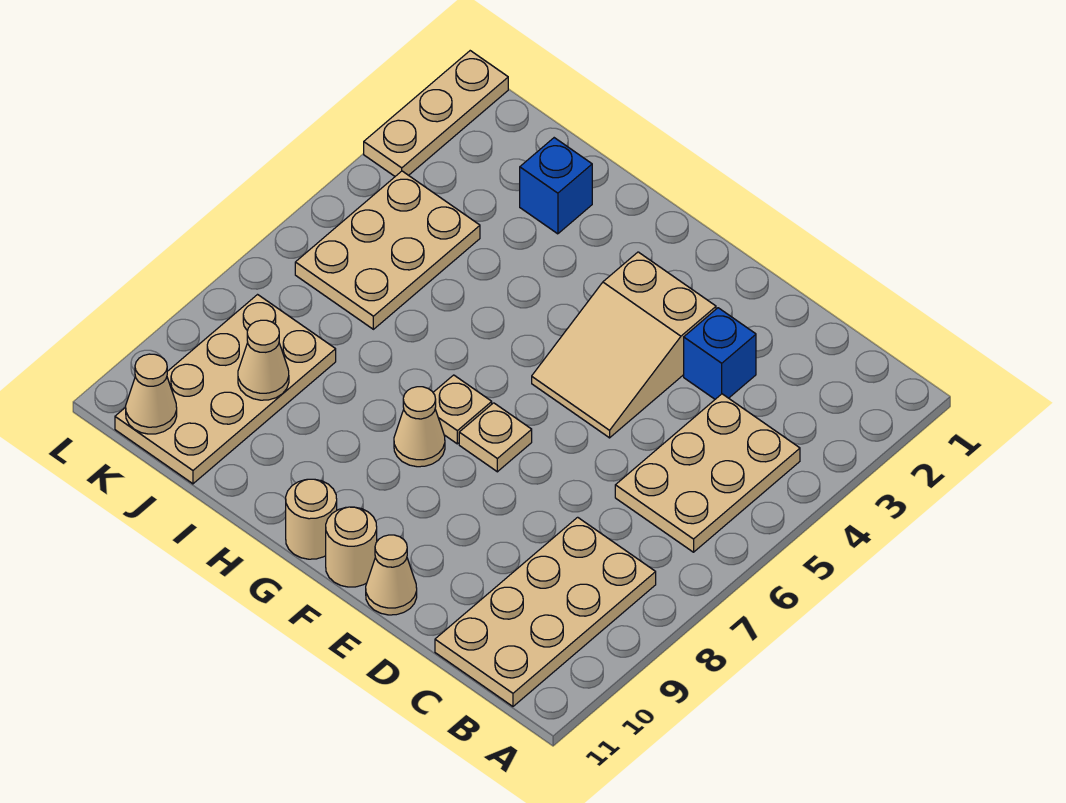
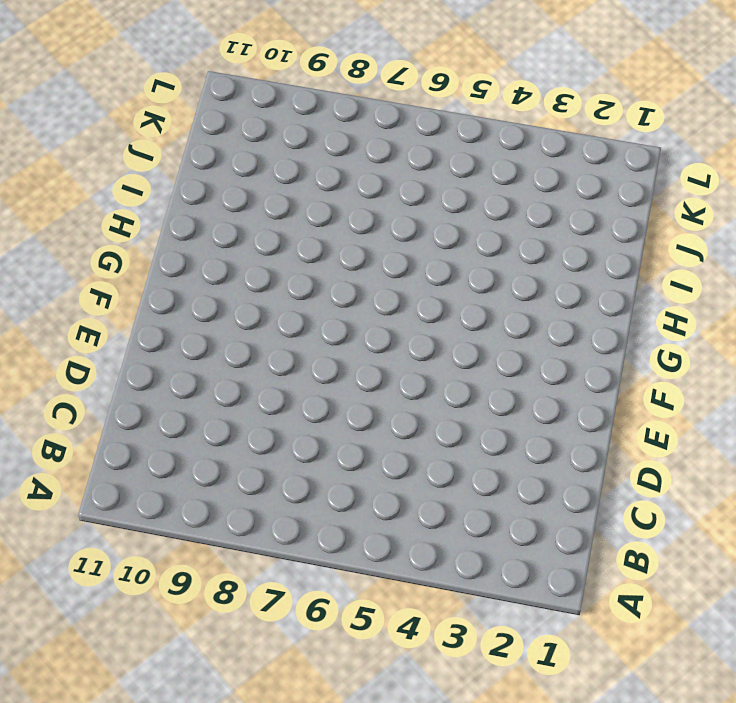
none -> tan 2x3 plate [615,394,800,552]
none -> tan 2x4 plate [435,517,656,706]
none -> blue 1x1 brick [684,308,756,399]

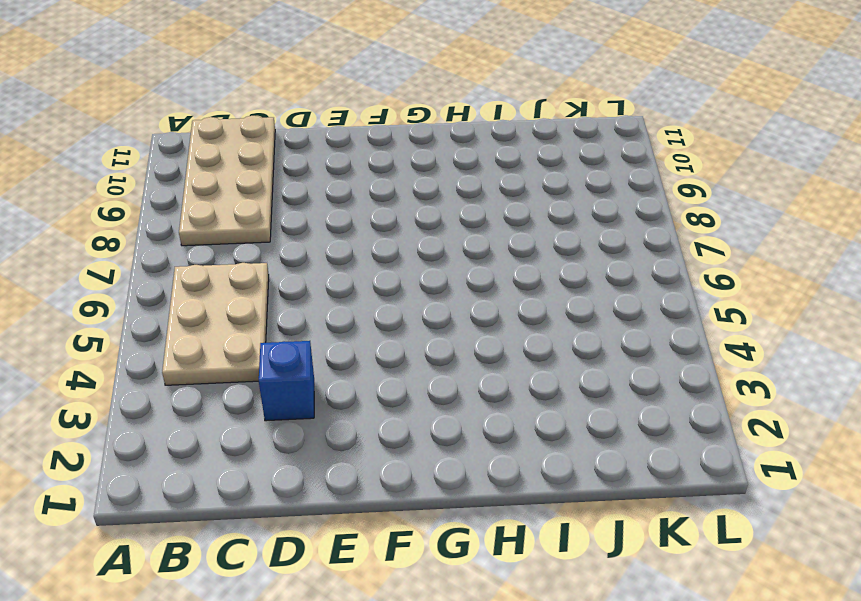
none -> tan 2x3 slope [532,252,716,438]
none -> tan 1x1 cone [366,535,417,615]
none -> tan 1x1 plate [459,403,532,472]

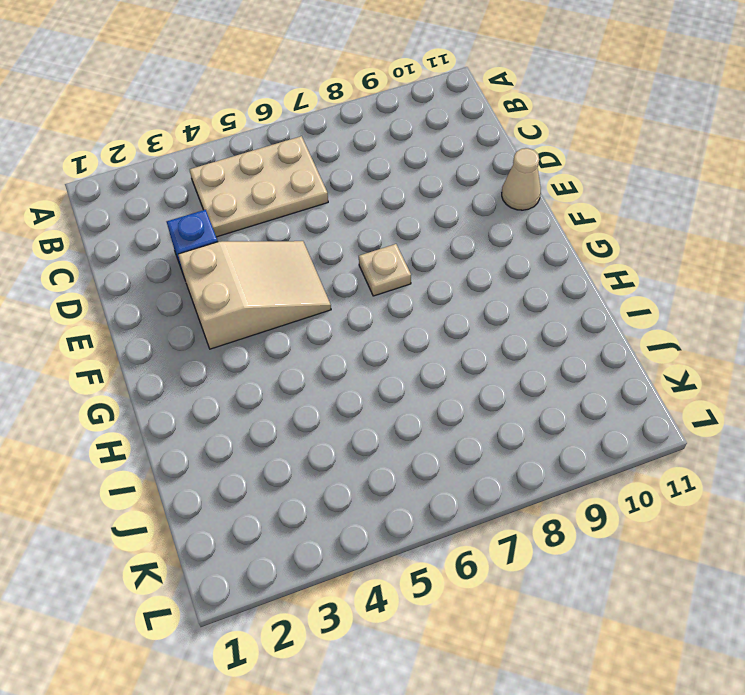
none -> tan 2x4 plate [435,517,656,706]
none -> tan 1x1 round brick [326,507,377,587]
none -> tan 1x1 plate [433,375,492,444]

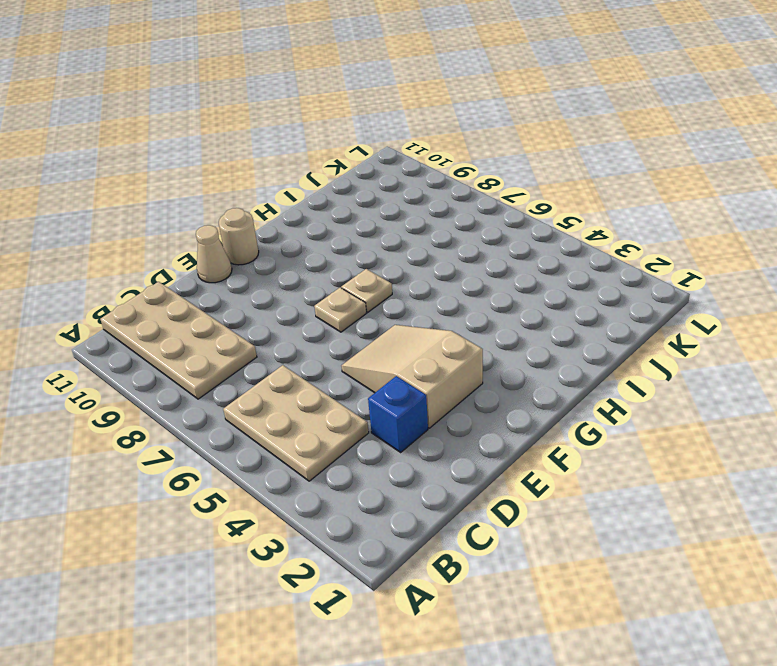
none -> tan 1x1 cone [394,387,445,467]
none -> tan 1x1 round brick [286,479,337,559]
none -> blue 1x1 brick [520,138,592,234]

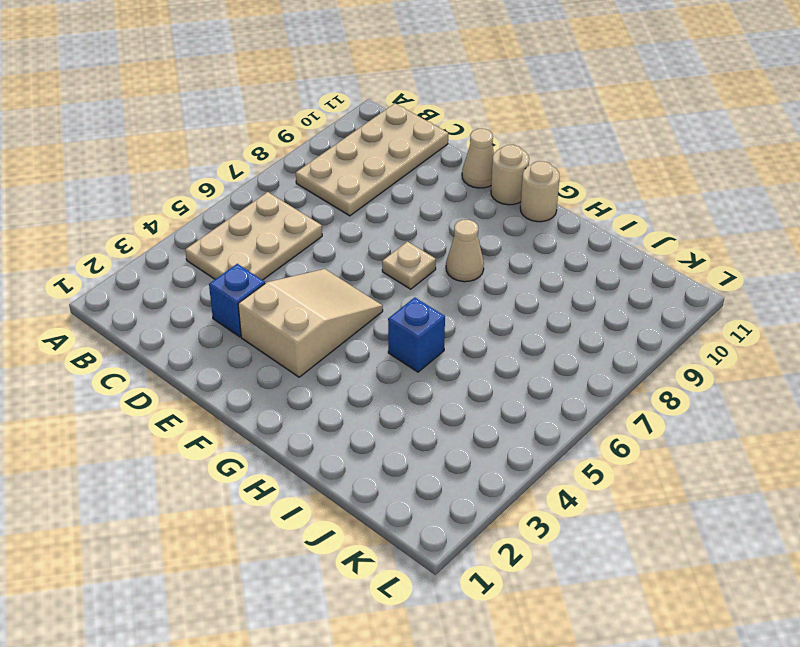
blue 1x1 brick [388,297,445,372] -> blue 1x1 brick moved to [520,138,592,234]
none -> tan 1x1 plate [433,375,492,444]
none -> tan 2x3 plate [295,171,480,329]
none -> tan 2x4 plate [115,295,336,484]

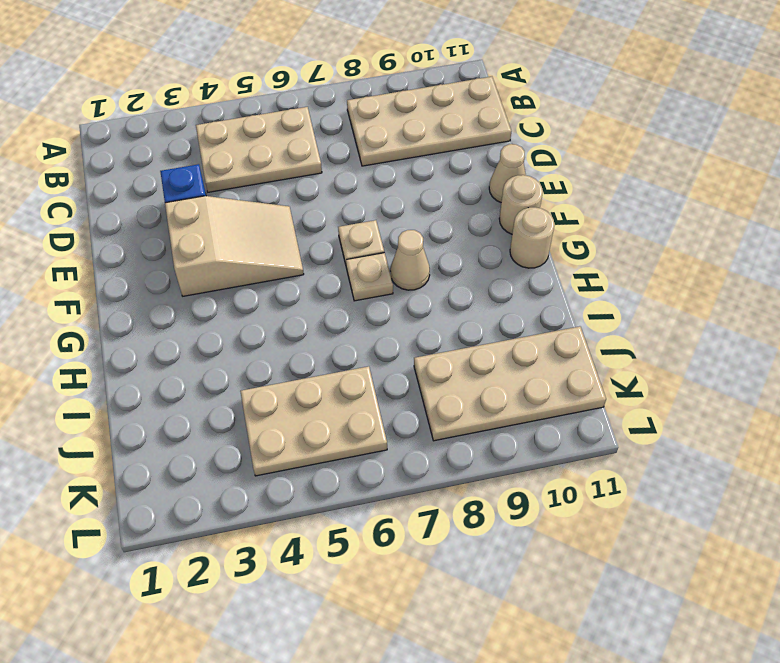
none -> blue 1x1 brick [520,138,592,234]
none -> tan 1x3 plate [364,51,508,176]
none -> tan 1x1 cone [238,320,289,400]

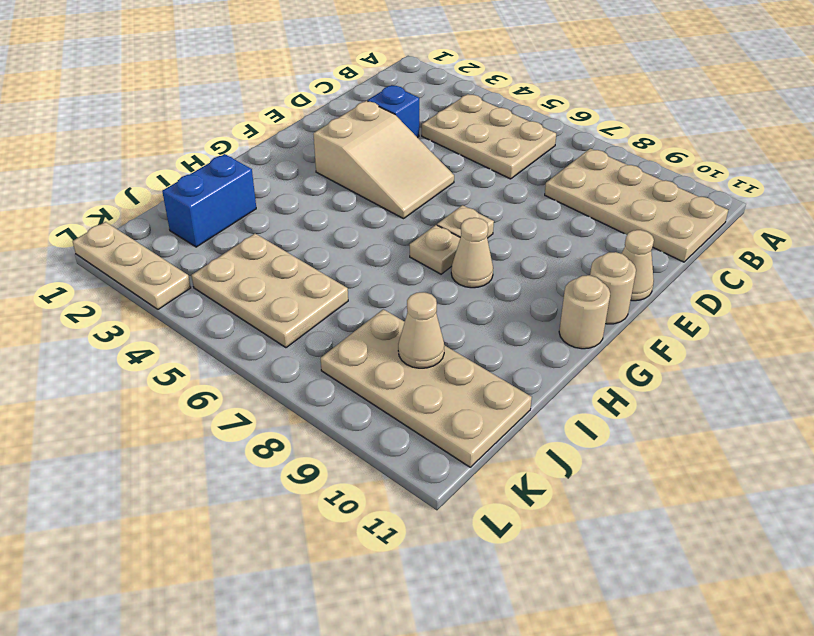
blue 1x2 brick [162,154,256,247] -> blue 1x1 brick [520,138,592,234]
none -> tan 1x1 cone [126,354,177,434]

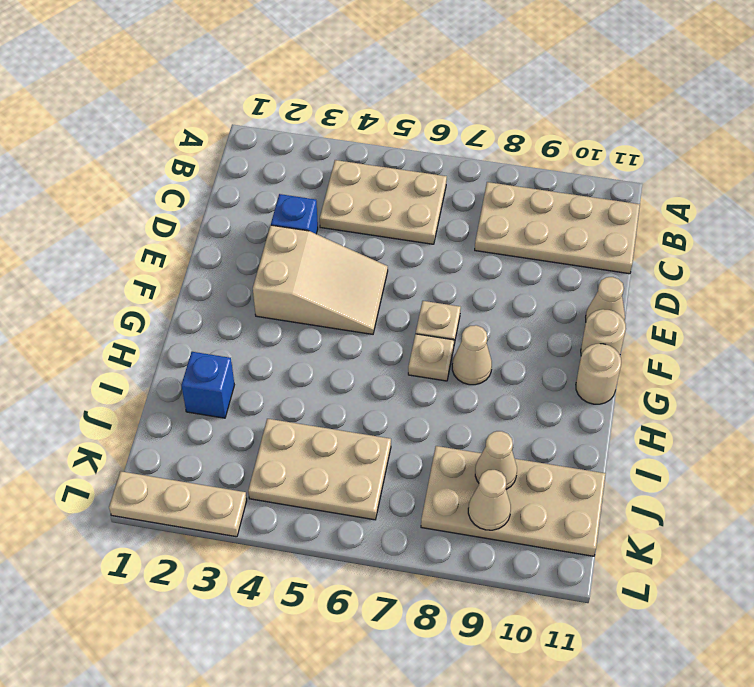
tan 1x1 cone [468,470,511,530] -> tan 1x1 cone moved to [126,354,177,434]

